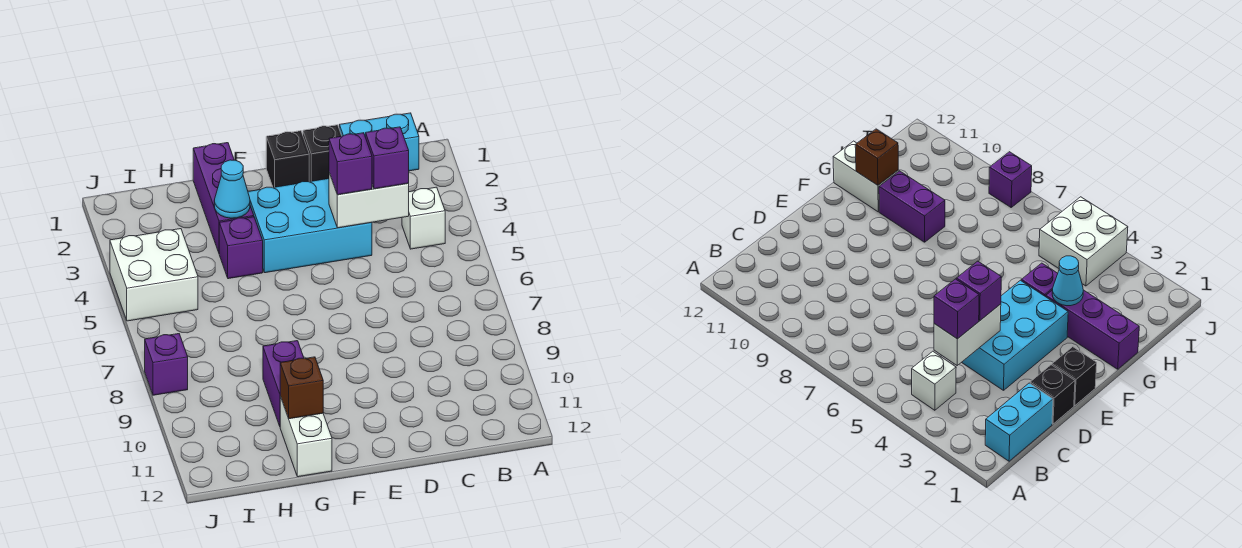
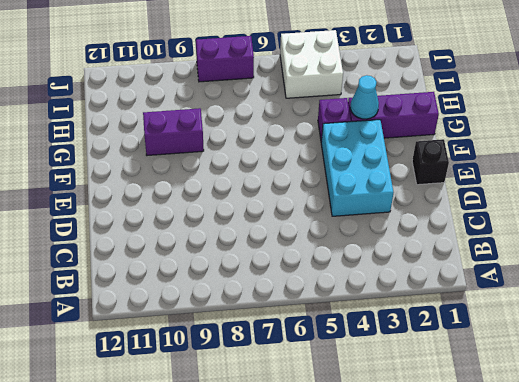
purple 1x2 brick [196,36,254,82] -> purple 1x1 brick [145,334,188,395]
none -> cyan 1x2 brick [339,113,419,171]
none -> white 1x1 brick [402,187,445,249]
none -> black 1x1 brick [303,125,342,182]

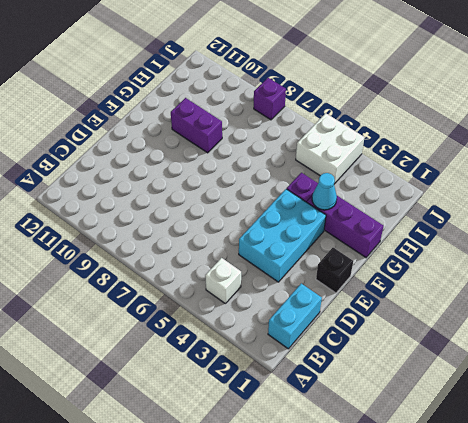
none -> black 1x1 brick [303,125,342,182]
none -> white 1x2 brick [280,396,332,477]
none -> white 1x2 brick [329,173,409,228]

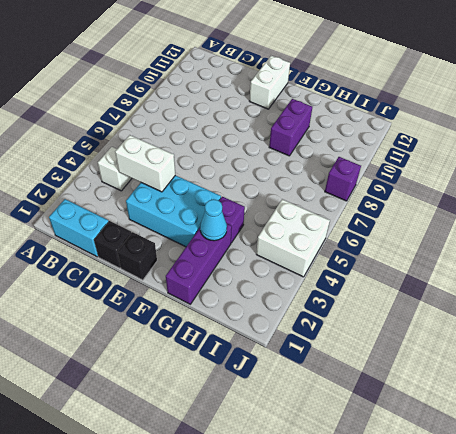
white 1x2 brick [250,56,290,109] -> white 1x2 brick moved to [280,396,332,477]
none -> brown 1x1 brick [280,357,323,419]
none -> purple 1x1 brick [366,127,409,189]
none -> purple 1x1 brick [329,133,372,195]

